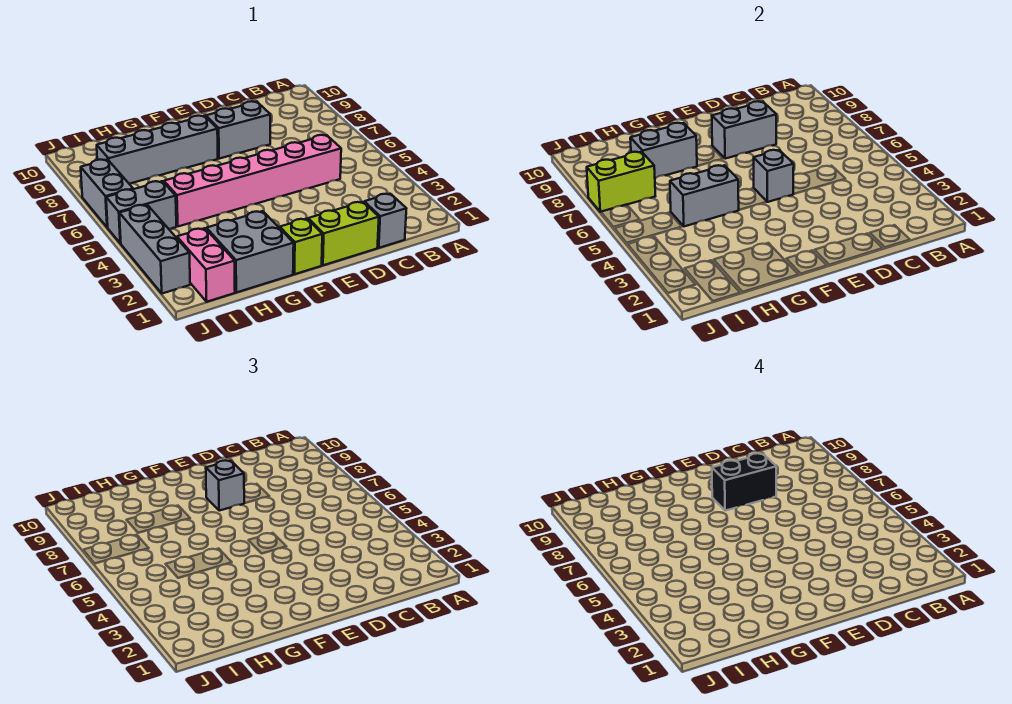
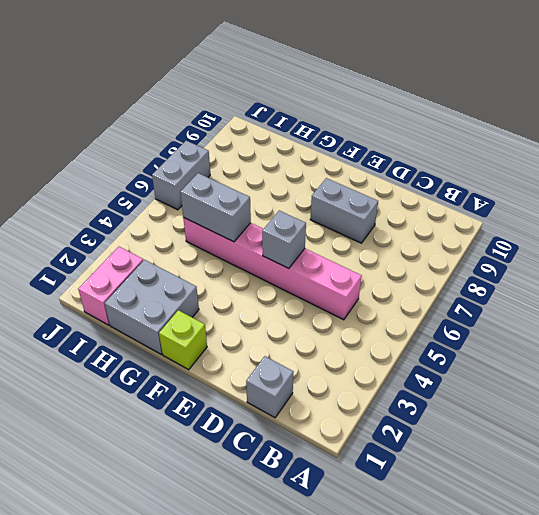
none -> lime 1x2 brick [308,202,379,265]
none -> grey 1x4 brick [97,116,218,183]
none -> grey 1x2 brick [106,181,176,243]

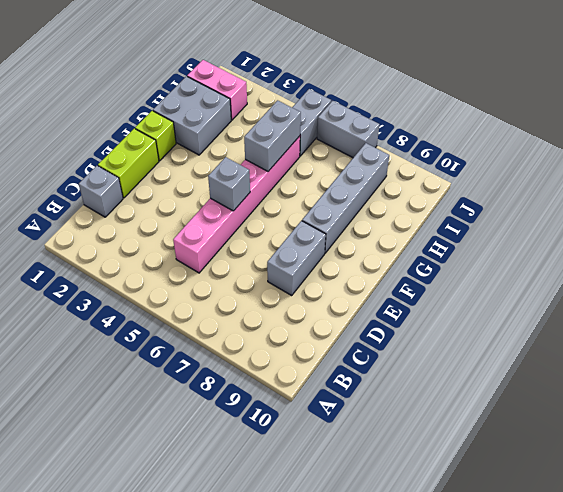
none -> grey 1x3 brick [119,205,190,293]
none -> grey 1x2 brick [712,101,776,159]
none -> grey 1x2 brick [630,123,697,178]

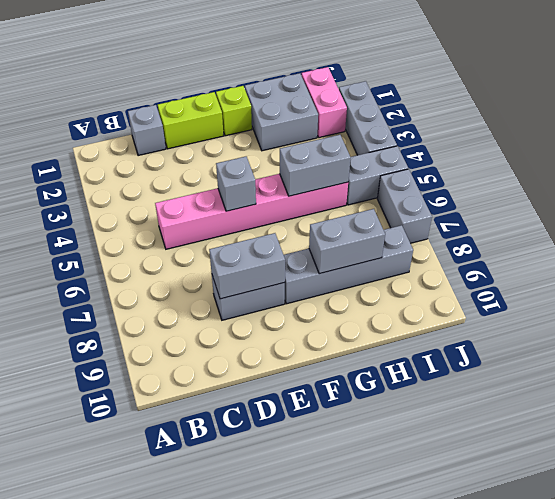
none -> lime 1x2 brick [587,152,655,212]
none -> grey 1x1 brick [206,460,244,511]
none -> black 1x2 brick [712,453,776,511]

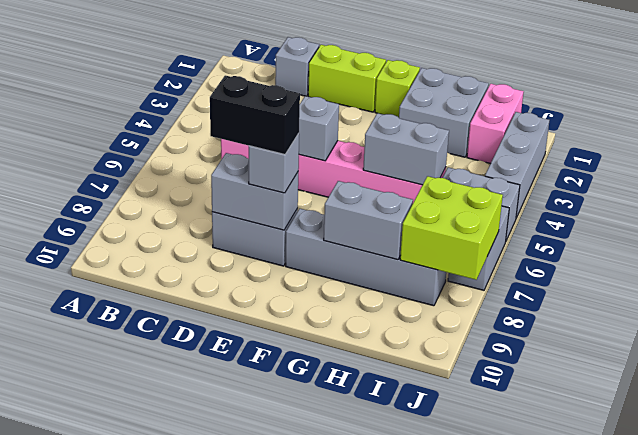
lime 2x2 brick [400,176,503,280] -> lime 1x2 brick [587,152,655,212]

